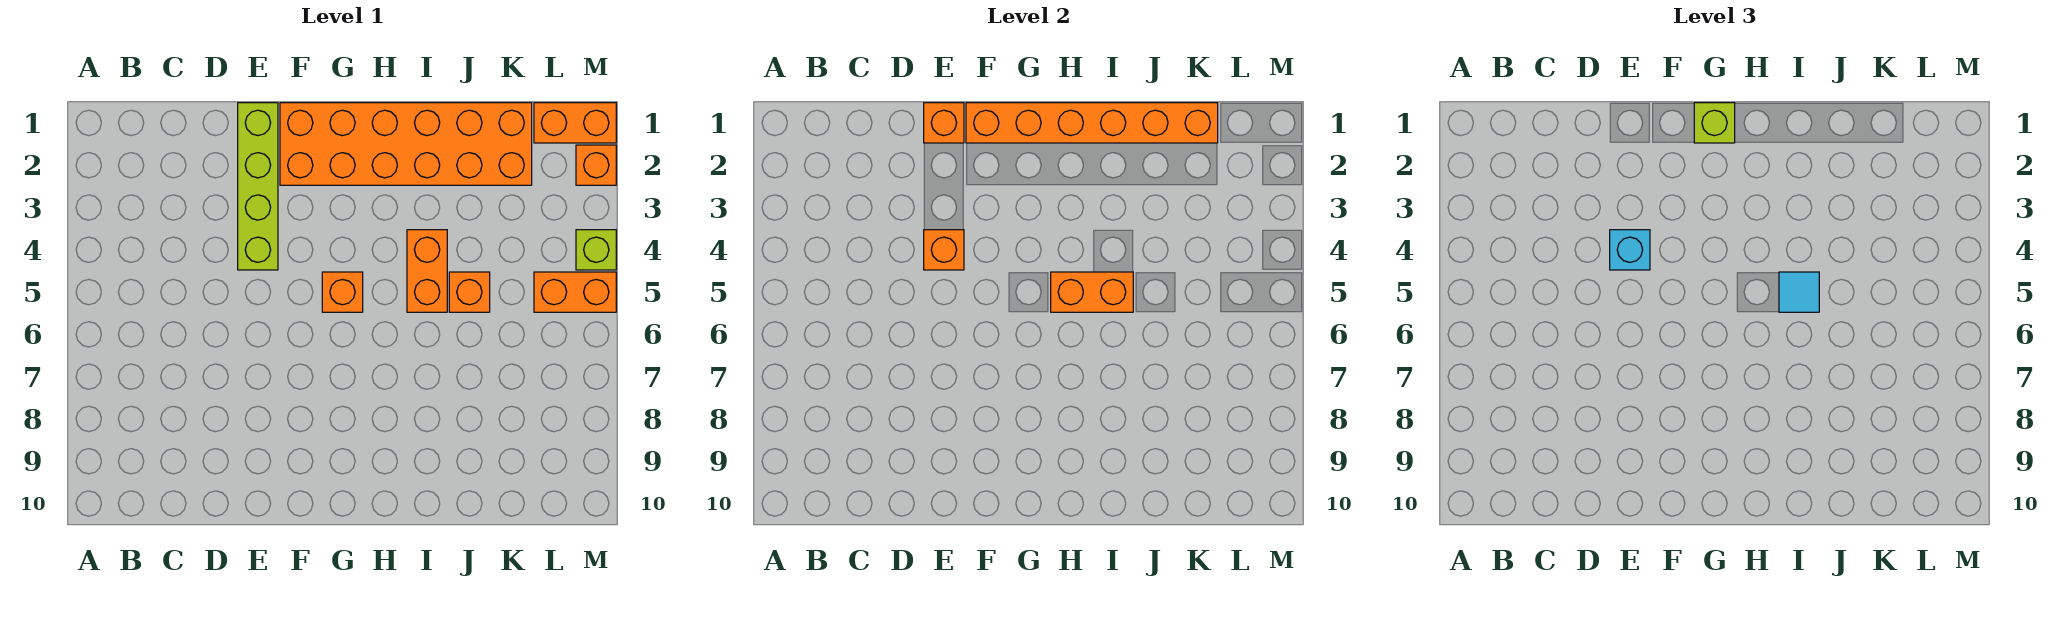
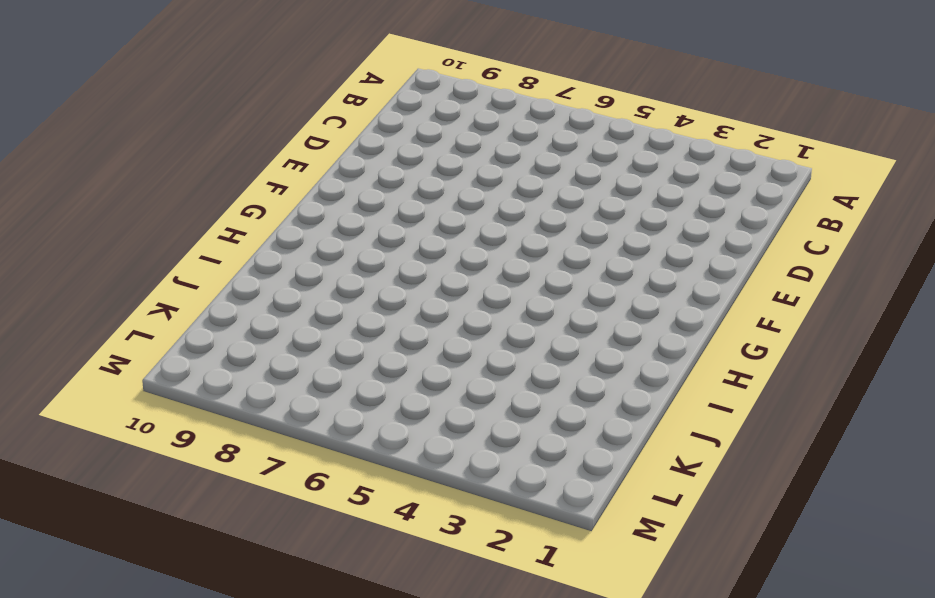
none -> lime 1x4 brick [238,103,278,270]
none -> orange 2x6 brick [280,103,532,185]
none -> orange 1x1 brick [322,272,363,312]

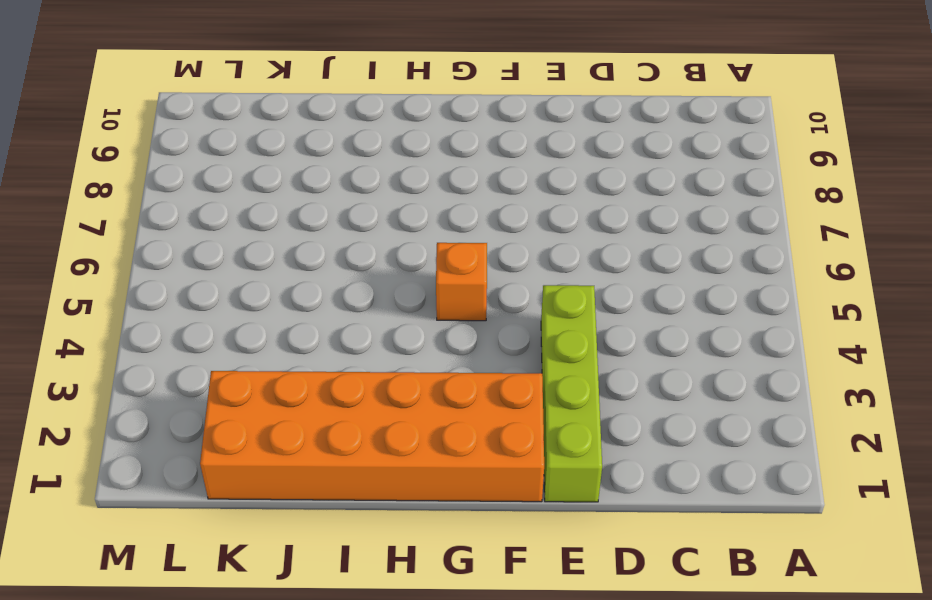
none -> orange 1x2 brick [407,230,447,312]
none -> orange 1x1 brick [449,272,490,312]
none -> orange 1x2 brick [534,103,616,143]

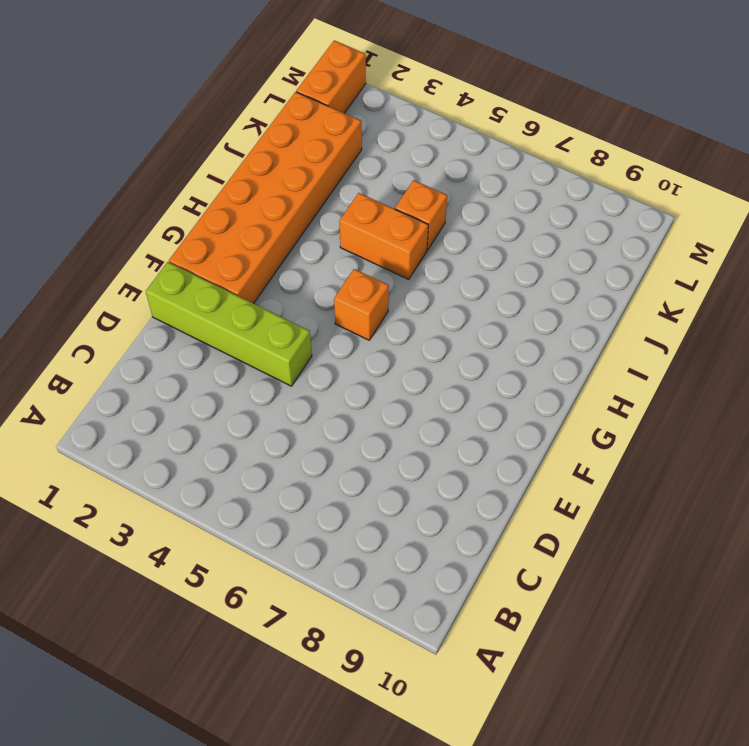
none -> orange 1x2 brick [534,272,616,312]
none -> orange 1x1 brick [576,145,616,185]
none -> lime 1x1 brick [576,230,616,270]

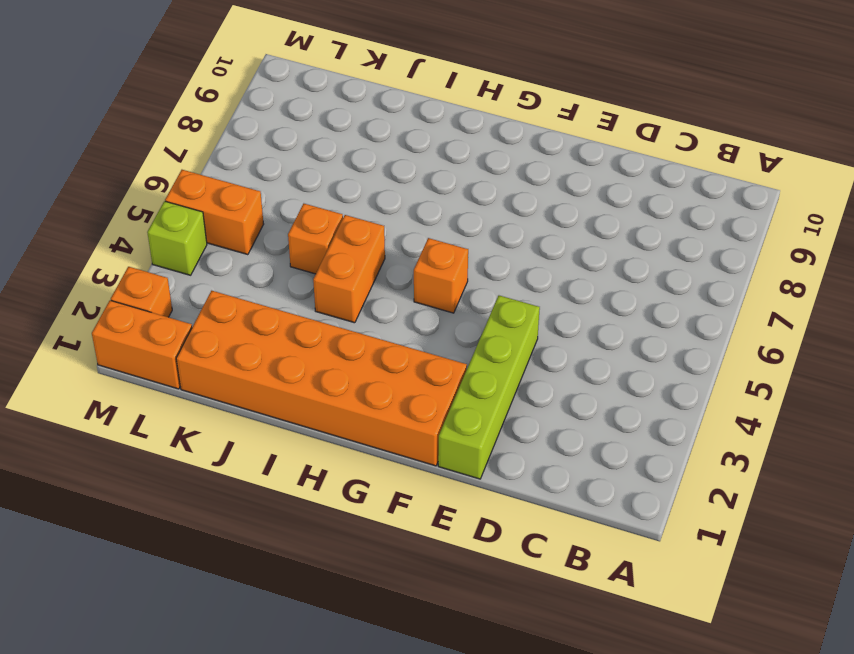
none -> orange 1x1 brick [924,103,964,143]
none -> orange 1x1 brick [924,230,964,270]
none -> orange 1x6 brick [966,103,1218,143]

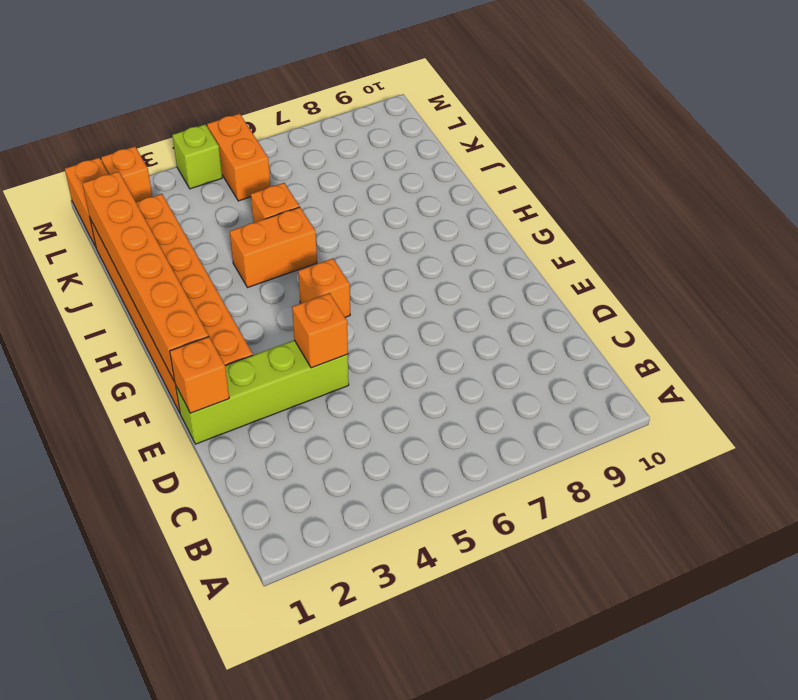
none -> orange 1x2 brick [1051,272,1133,312]
none -> cyan 1x1 brick [1610,230,1650,270]
none -> lime 1x1 brick [1694,103,1735,143]

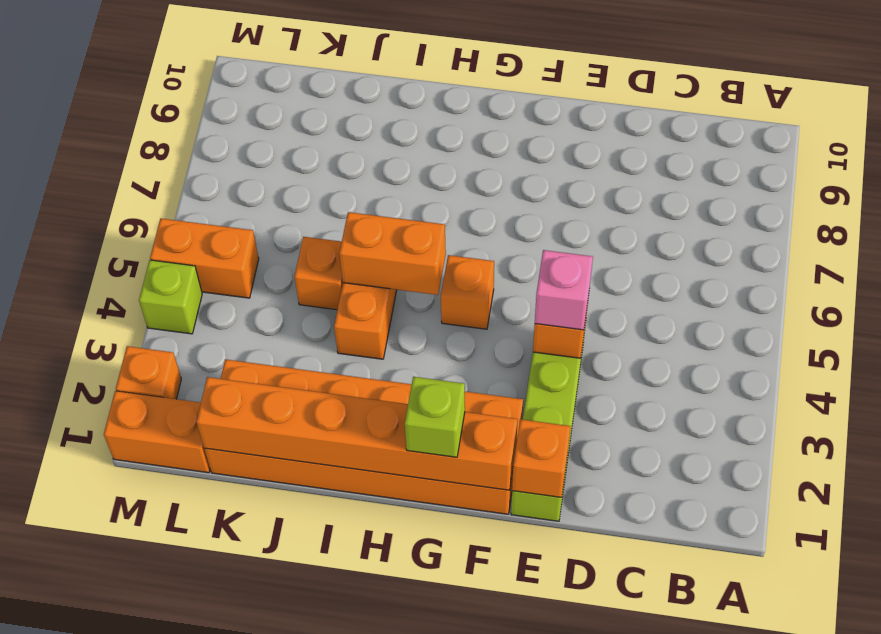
pink 1x1 brick [535,250,593,330] -> cyan 1x1 brick [1610,230,1650,270]
none -> cyan 1x1 tile [1779,272,1819,312]

